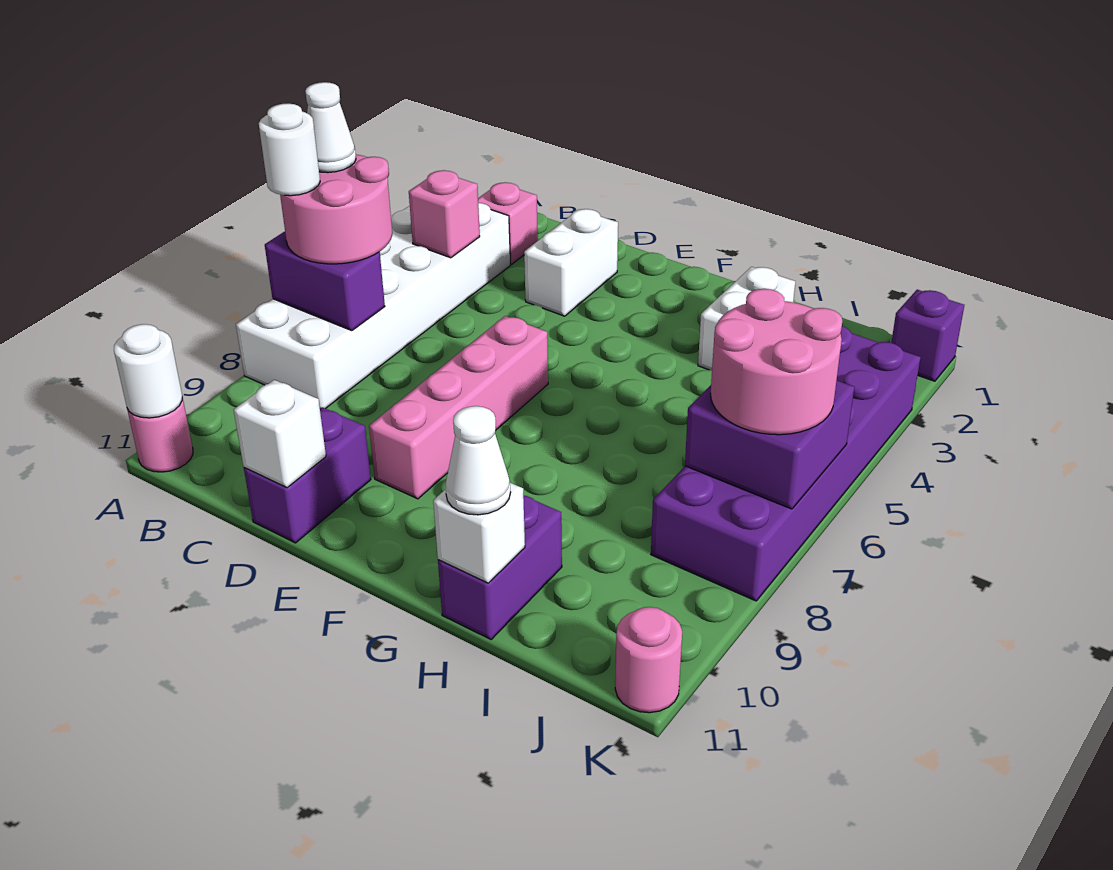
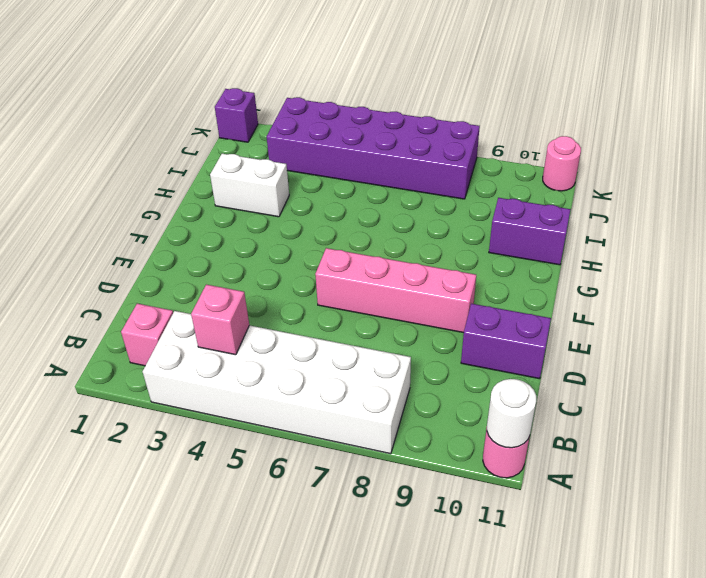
none -> white 1x2 brick [524,209,618,316]
none -> purple 1x2 brick [265,232,385,331]
none -> white 1x1 brick [234,380,326,488]

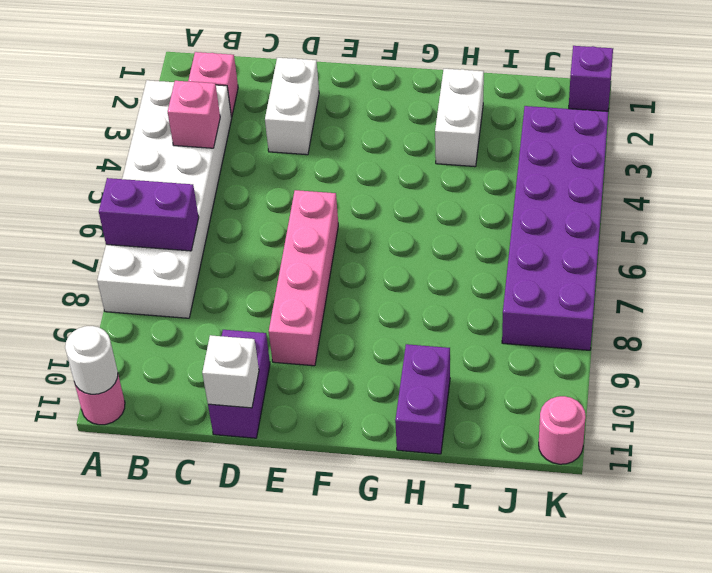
none -> white 1x1 brick [433,483,525,583]
none -> purple 2x2 brick [685,380,854,509]
none -> pink 2x2 round brick [280,155,392,264]

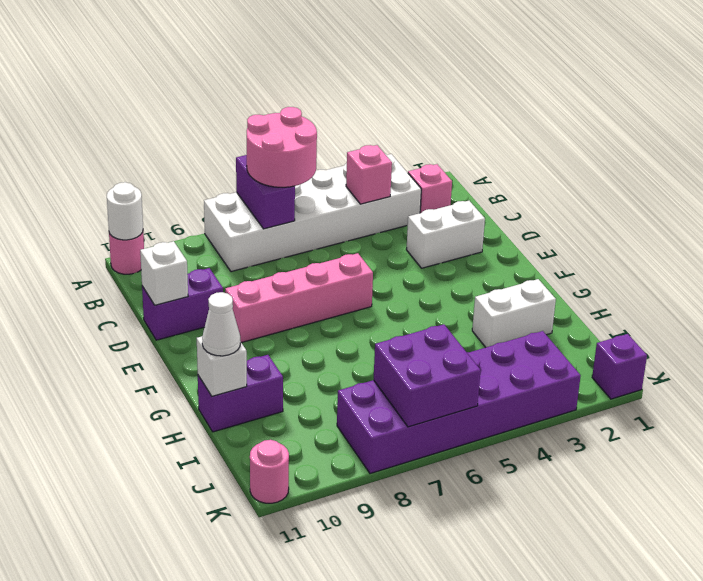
none -> pink 2x2 round brick [711,289,842,435]
none -> white 1x1 cone [305,82,356,173]
none -> white 1x1 round brick [259,104,320,196]

